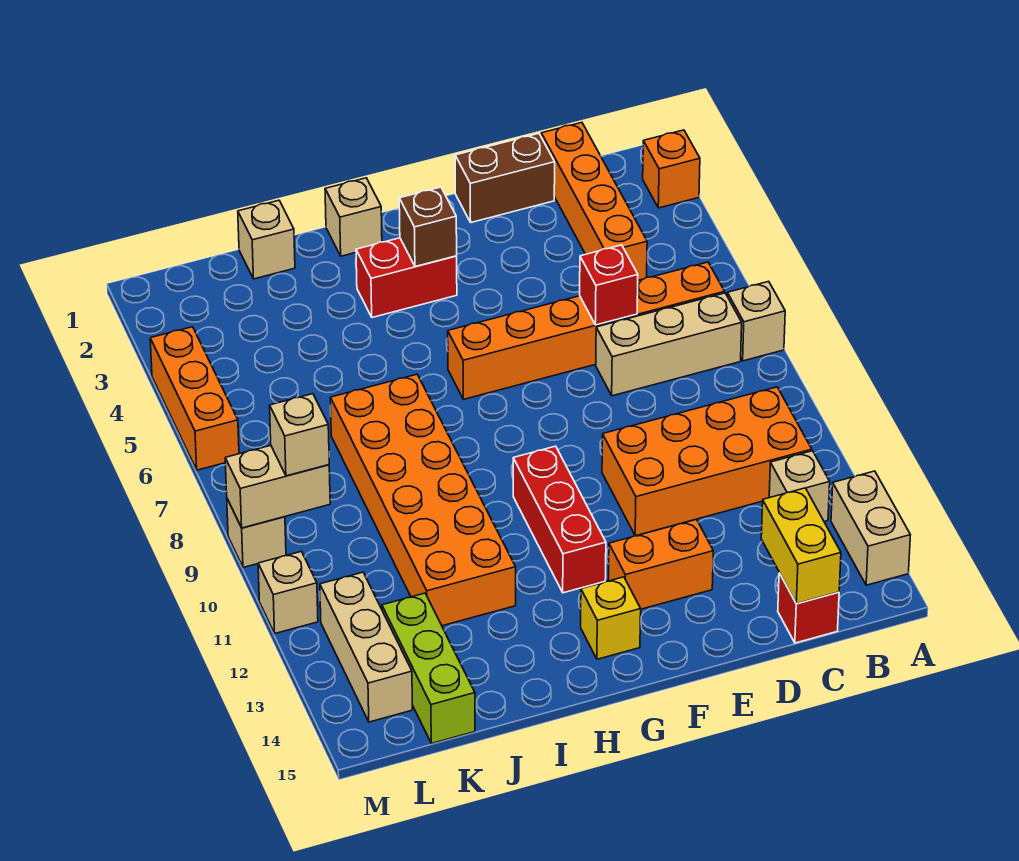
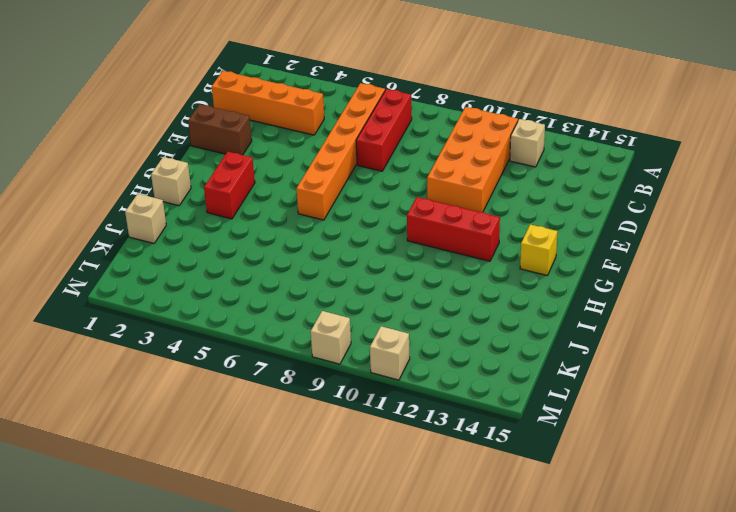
red 1x3 brick [356,89,412,171] -> tan 1x3 brick [596,293,742,396]
brown 1x2 brick [188,104,252,155] -> brown 1x2 brick turned to [455,134,555,222]
none -> orange 1x1 brick [643,130,700,208]
none -> tan 1x1 brick [727,281,785,361]
none -> tan 1x2 brick [831,471,910,585]

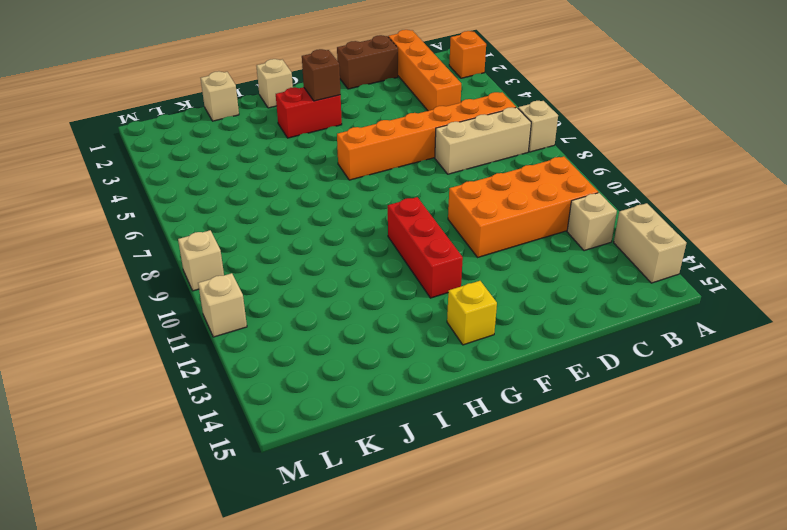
none -> red 1x1 brick [778,573,839,643]
none -> orange 1x2 brick [608,519,713,609]
none -> orange 2x6 brick [330,374,516,626]

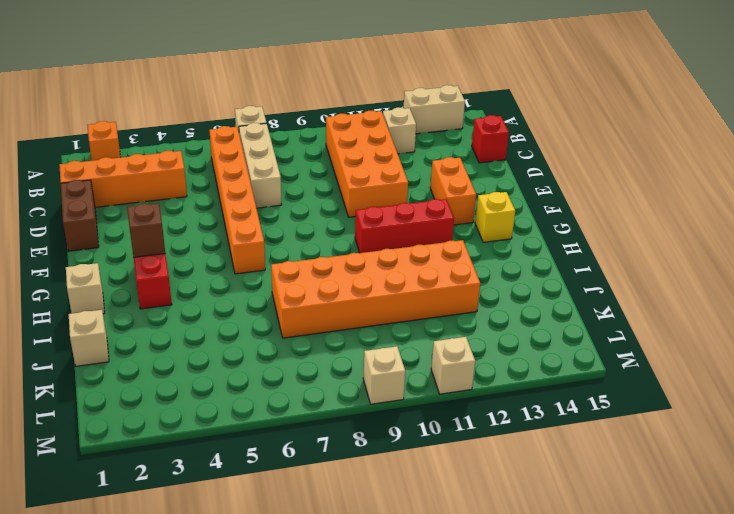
none -> lime 1x3 brick [382,593,475,744]
none -> tan 1x3 brick [320,572,412,722]
none -> orange 1x3 brick [150,327,239,470]

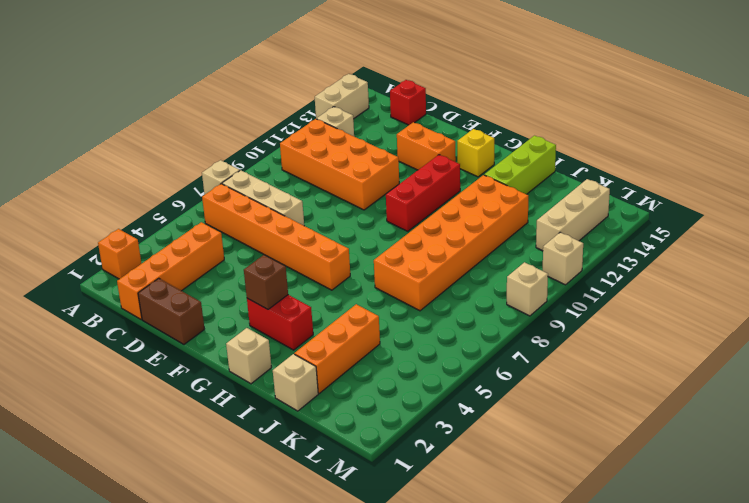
lime 1x3 brick [484,136,556,194] -> lime 1x3 brick moved to [382,593,475,744]
orange 1x3 brick [294,304,380,393] -> orange 1x3 brick moved to [150,327,239,470]
none -> yellow 1x2 brick [761,488,841,604]
none -> red 1x1 brick [580,245,638,325]
none -> tan 1x2 brick [225,445,330,528]

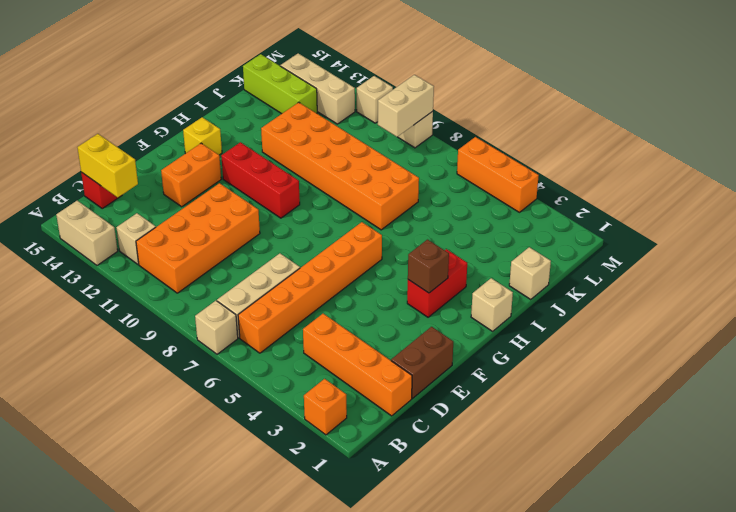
none -> red 1x1 brick [580,245,638,325]
none -> tan 1x1 brick [270,394,329,476]

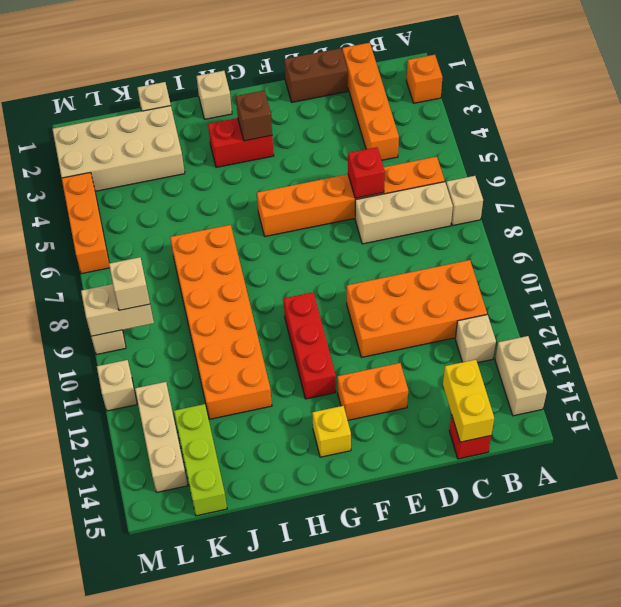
tan 2x4 brick [53,106,185,191] -> none

